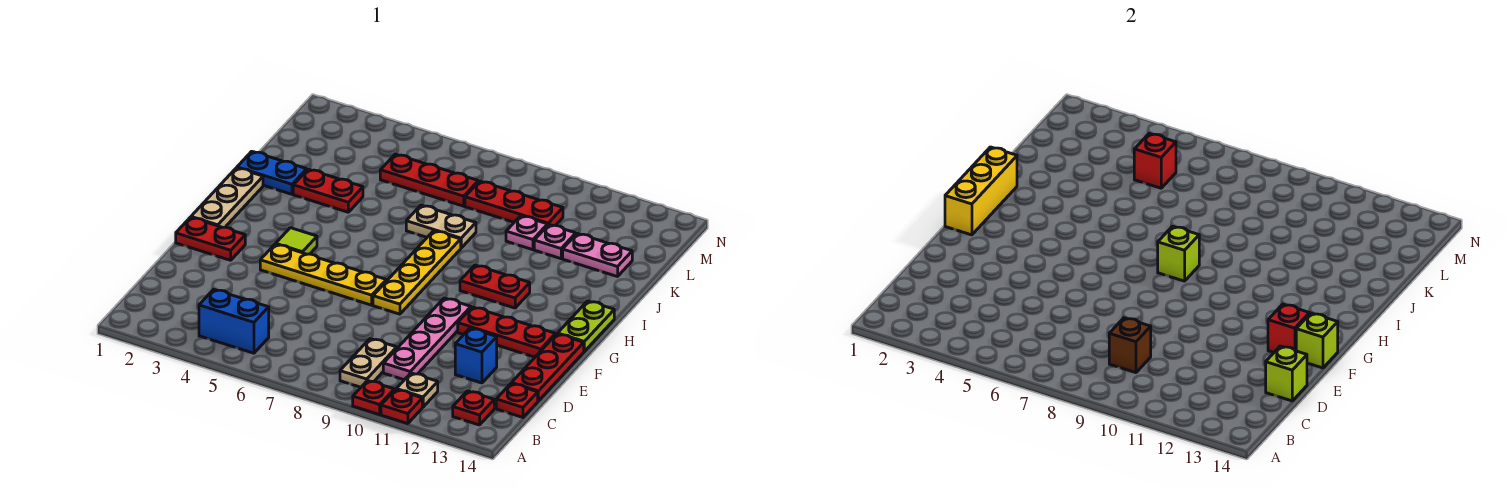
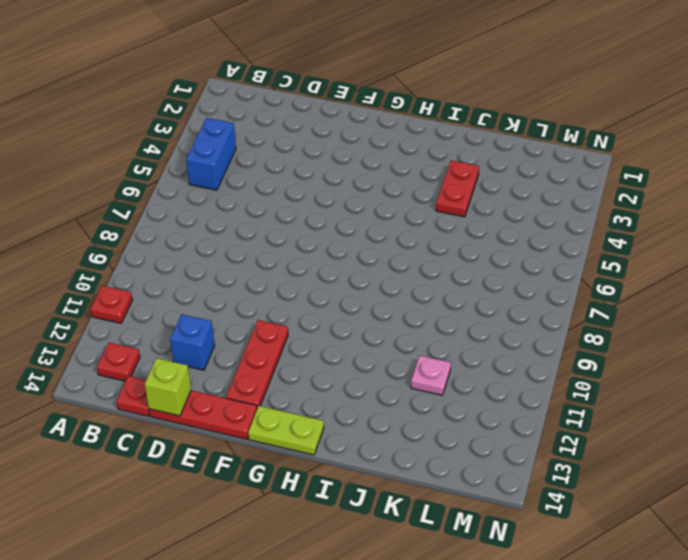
none -> red 1x1 plate [353,381,394,415]
none -> tan 1x2 plate [340,339,397,387]
none -> tan 1x1 plate [396,373,438,407]
none -> pink 1x4 plate [383,298,471,380]

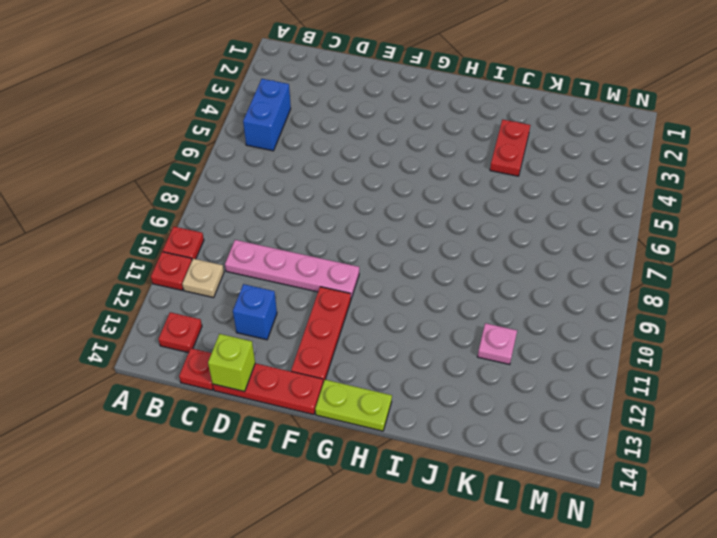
none -> tan 1x2 plate [340,339,397,387]
none -> red 1x2 plate [176,217,245,260]
none -> yellow 1x4 plate [260,244,386,305]
none -> yellow 1x4 plate [373,231,461,314]

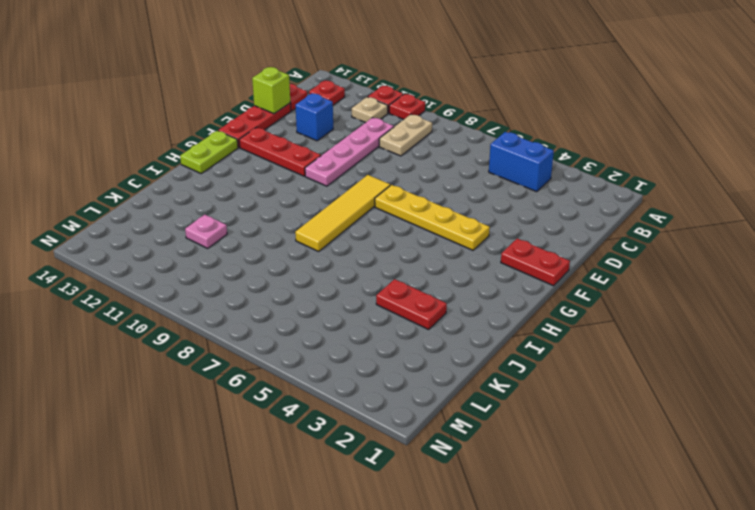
yellow 1x4 tile [295,175,390,251] -> yellow 1x4 plate [373,231,461,314]
none -> tan 1x3 plate [191,168,263,227]
none -> lime 1x1 tile [276,228,317,254]
none -> red 1x2 plate [460,265,530,308]
none -> blue 1x2 plate [237,151,307,194]

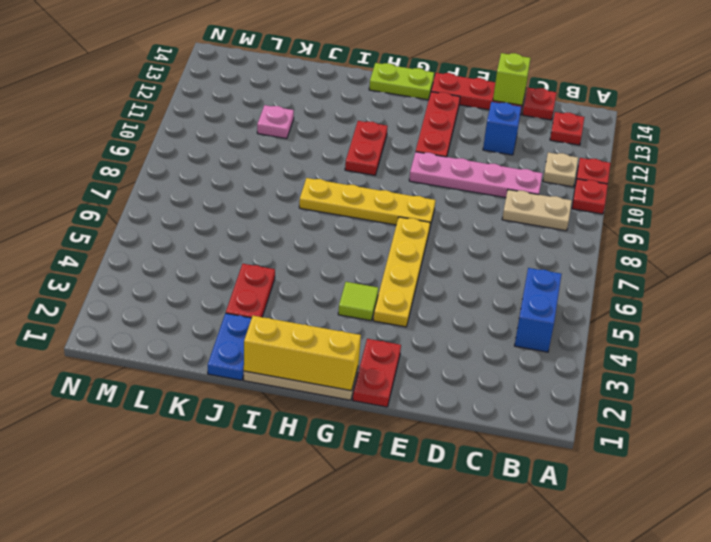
none -> tan 1x2 plate [406,205,476,248]
none -> pink 1x1 plate [506,216,548,250]
none -> pink 1x2 plate [563,234,632,277]
none -> red 1x3 plate [380,154,478,206]

